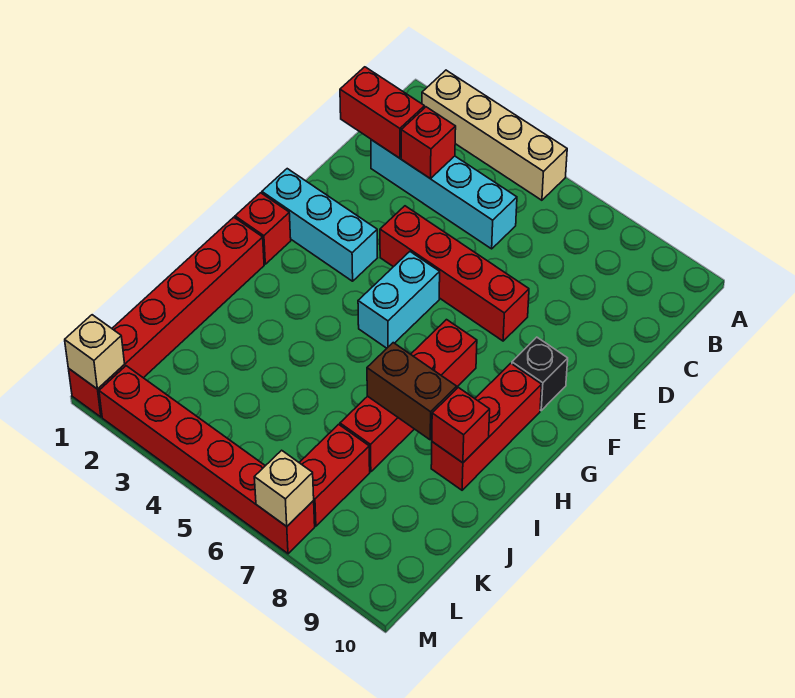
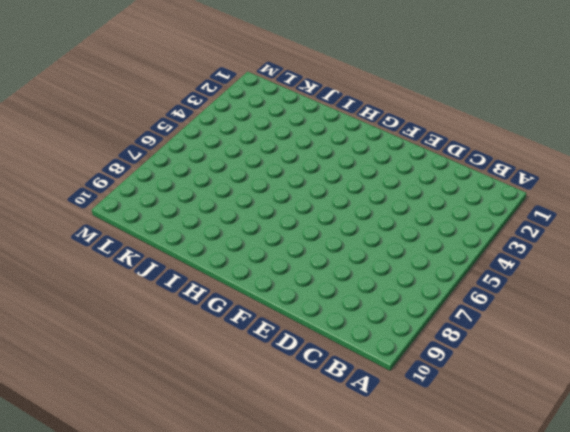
none -> tan 1x4 brick [422,70,567,200]
none -> cyan 1x4 brick [371,140,517,249]
none -> red 1x4 brick [380,206,529,341]

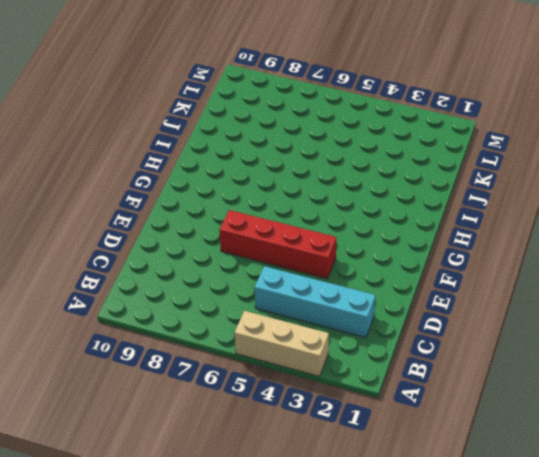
tan 1x3 brick [235,311,329,376] -> tan 1x4 brick [422,70,567,200]
none -> cyan 1x3 brick [262,169,377,281]
none -> cyan 1x2 brick [358,252,440,348]
none -> black 1x1 brick [512,337,568,410]

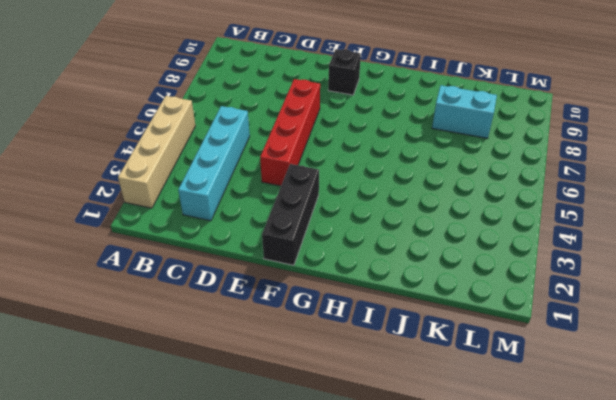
black 1x3 brick [262,164,319,265] -> cyan 1x3 brick [262,169,377,281]
cyan 1x2 brick [432,85,497,138] -> cyan 1x2 brick moved to [358,252,440,348]
none -> red 1x1 brick [235,193,291,264]
none -> red 1x4 brick [340,320,477,472]
none -> red 1x3 brick [431,363,542,490]

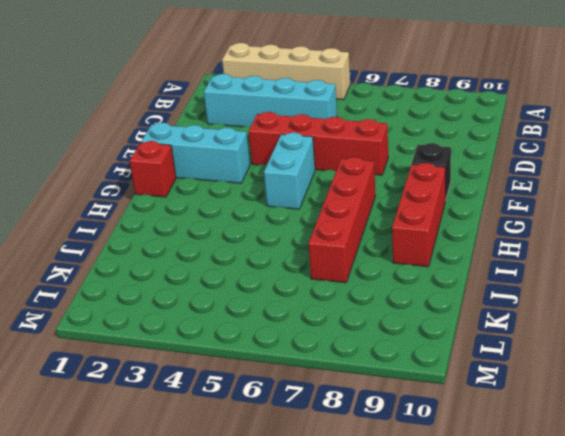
none -> red 1x6 brick [69,217,264,417]
none -> red 1x2 brick [299,424,370,526]
none -> red 1x6 brick [99,366,315,554]

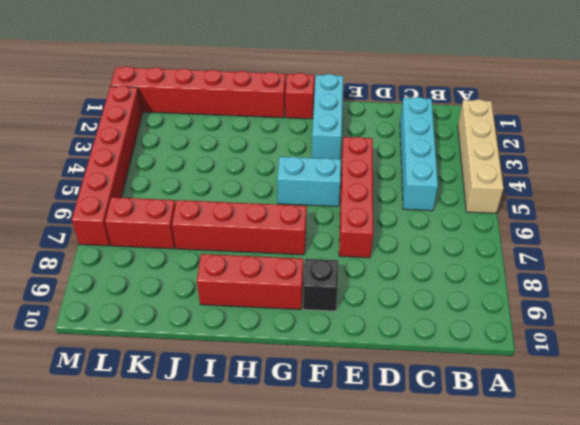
none -> red 1x2 brick [340,67,425,158]
none -> red 1x1 brick [401,107,456,179]
none -> brown 1x2 brick [367,343,457,440]

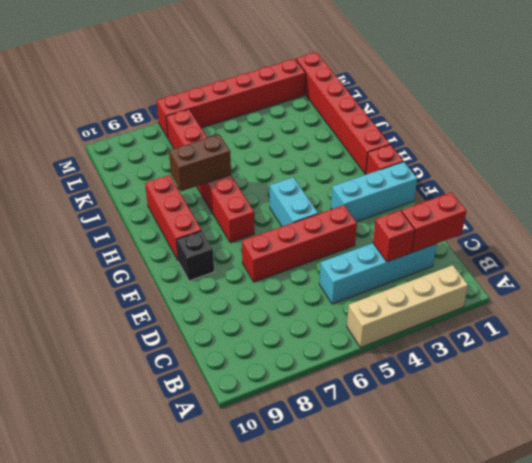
none -> red 1x1 brick [432,387,490,463]
none -> tan 1x1 brick [65,315,125,389]
none -> tan 1x1 brick [254,450,314,526]

